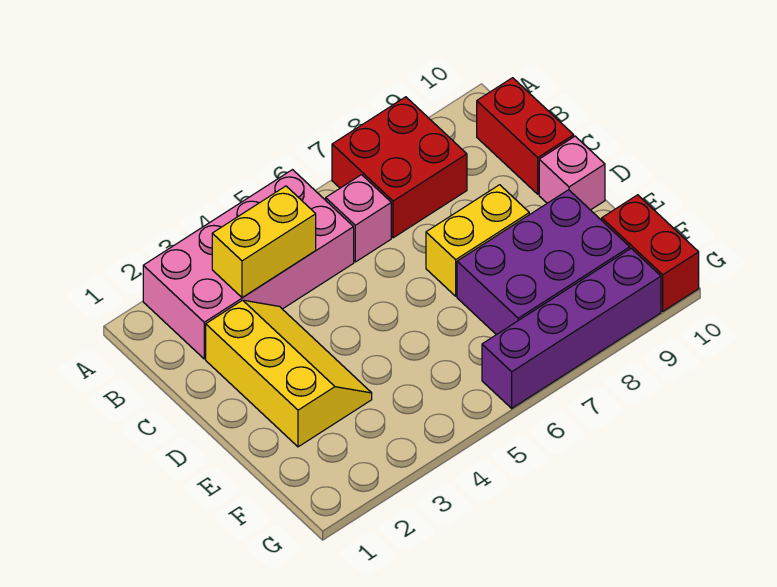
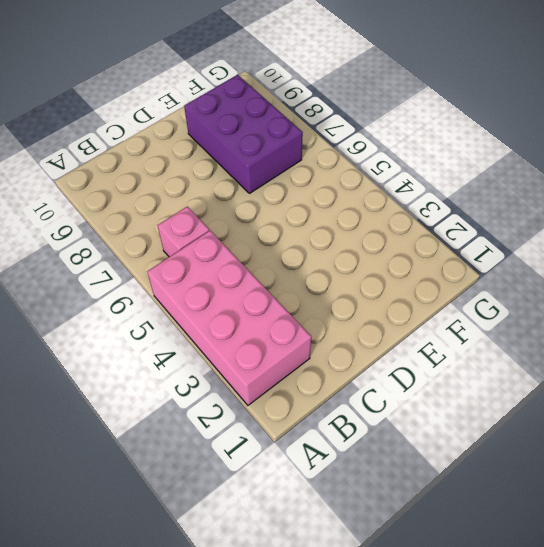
none -> red 2x2 brick [332,97,467,238]
none -> red 1x2 brick [477,78,574,194]

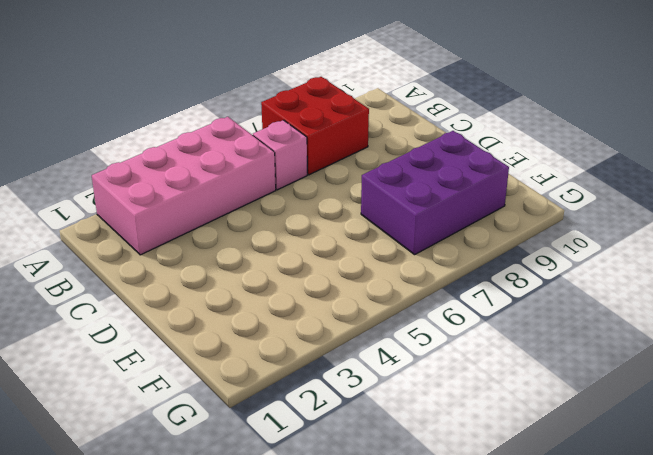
none -> red 1x2 brick [477,78,574,194]
none -> yellow 2x3 slope [206,300,372,447]

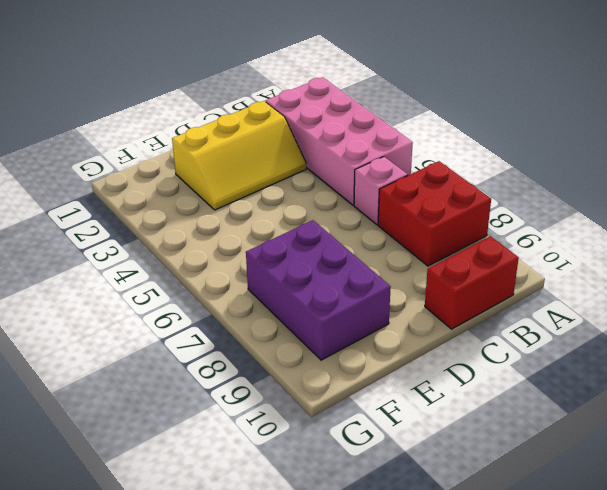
none -> yellow 1x2 brick [426,185,529,296]
none -> pink 1x1 brick [539,136,605,210]

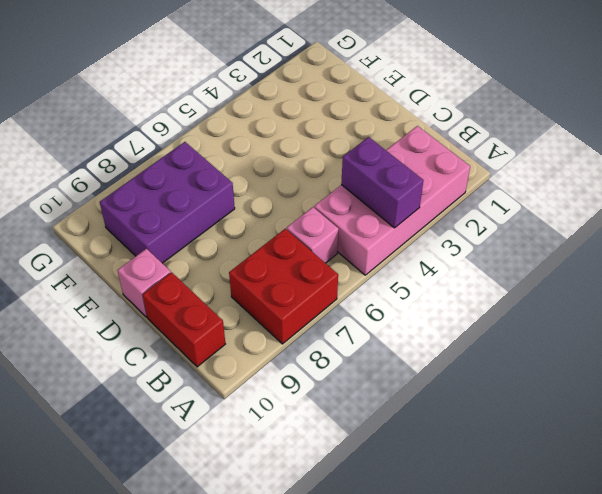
purple 1x2 brick [341,137,423,228] -> yellow 1x2 brick [212,186,316,298]
none -> yellow 2x3 slope [206,300,372,447]
none -> yellow 1x2 brick [426,185,529,296]

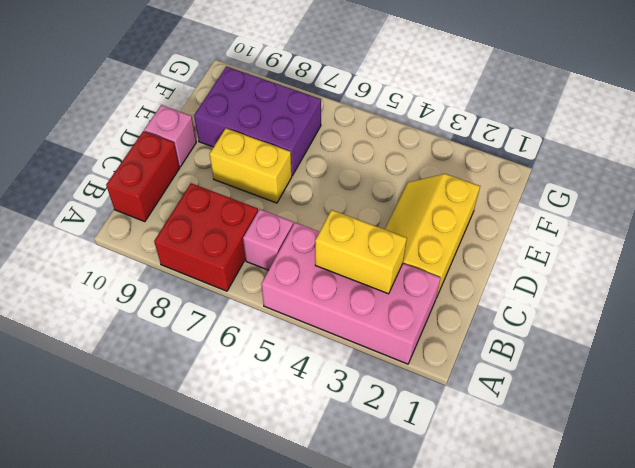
none -> red 1x2 brick [602,195,699,311]
none -> purple 1x4 brick [482,249,661,408]

